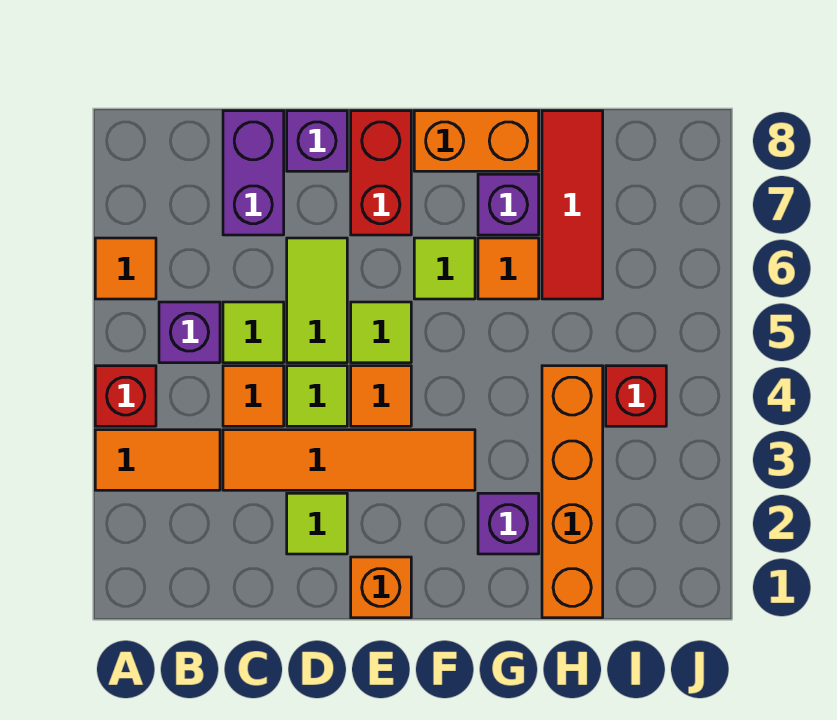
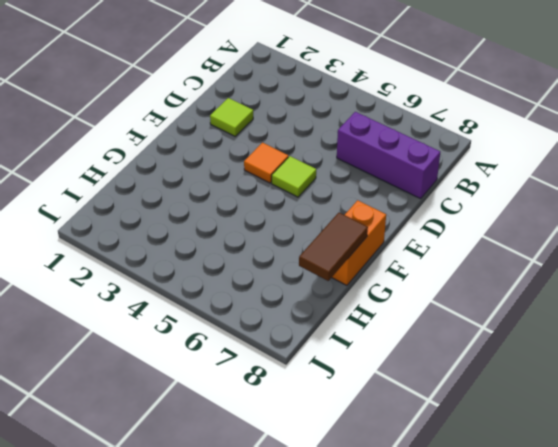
purple 1x3 brick [337,112,440,199] -> purple 1x2 brick [223,111,284,235]
brown 1x2 tile [299,213,368,281] -> none
none -> orange 1x2 tile [95,430,220,490]
none -> red 1x1 brick [95,366,156,426]
none -> orange 1x1 tile [95,238,156,299]

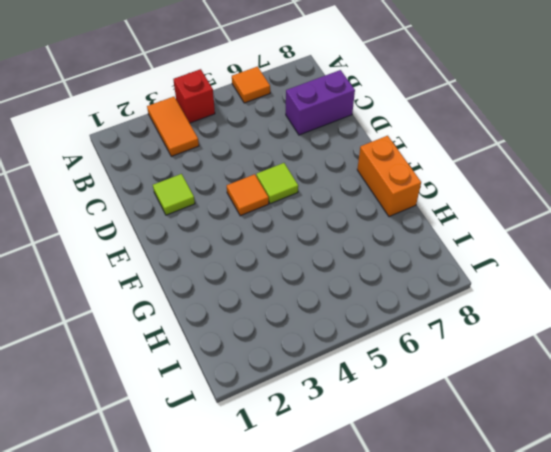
none -> purple 1x1 brick [159,302,220,363]
none -> orange 1x4 tile [223,430,475,490]
none -> orange 1x1 tile [223,366,284,426]

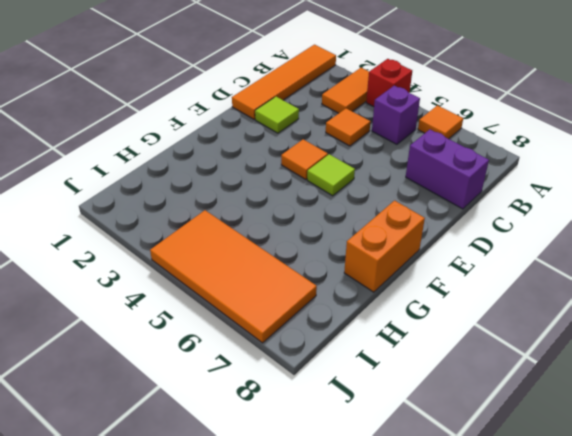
orange 1x4 tile [232,45,336,119] -> orange 1x4 tile moved to [223,430,475,490]
orange 2x4 tile [150,210,317,343] -> red 1x1 brick [606,366,666,426]
none -> lime 1x1 tile [223,302,284,363]
none -> lime 1x1 tile [287,366,347,426]
none -> lime 1x2 tile [287,238,347,363]

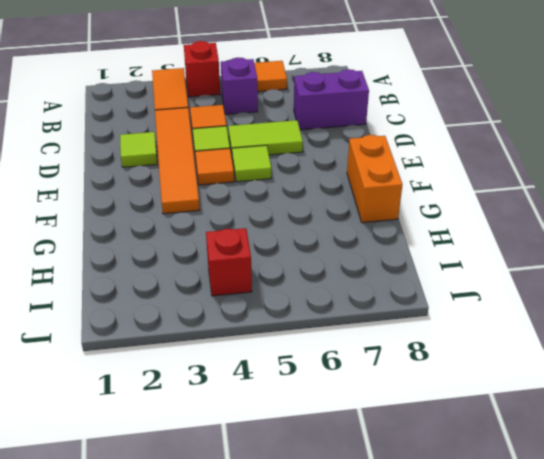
none -> lime 1x1 tile [223,302,284,363]
none -> purple 1x1 brick [287,111,347,171]
none -> orange 1x1 brick [351,557,411,618]

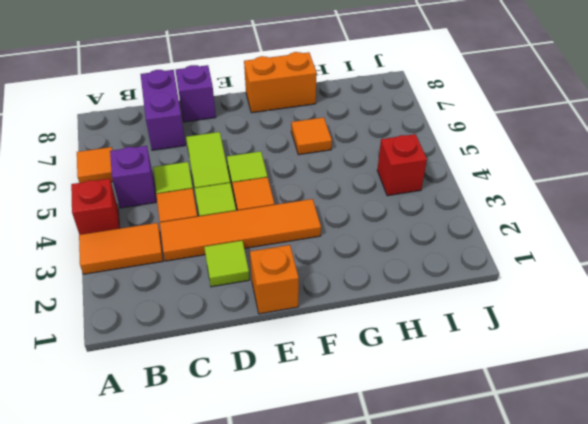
none -> red 1x2 brick [351,111,411,235]
none -> lime 1x1 tile [414,238,475,299]
none -> purple 1x1 brick [478,493,539,554]

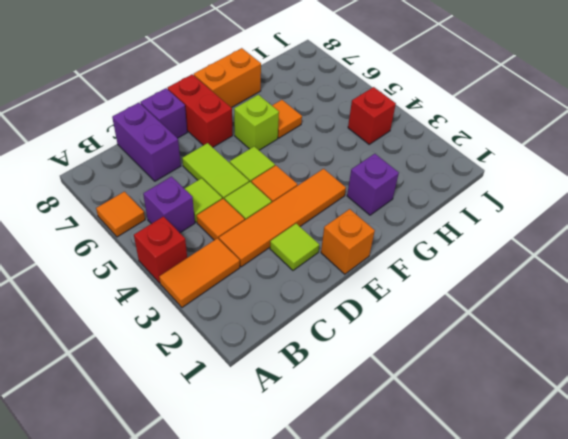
lime 1x1 brick [234,95,279,150] -> lime 1x1 tile [414,238,475,299]
none -> purple 1x1 brick [478,174,539,235]
none -> orange 1x4 brick [542,366,603,618]
none -> red 1x3 tile [542,111,603,299]

